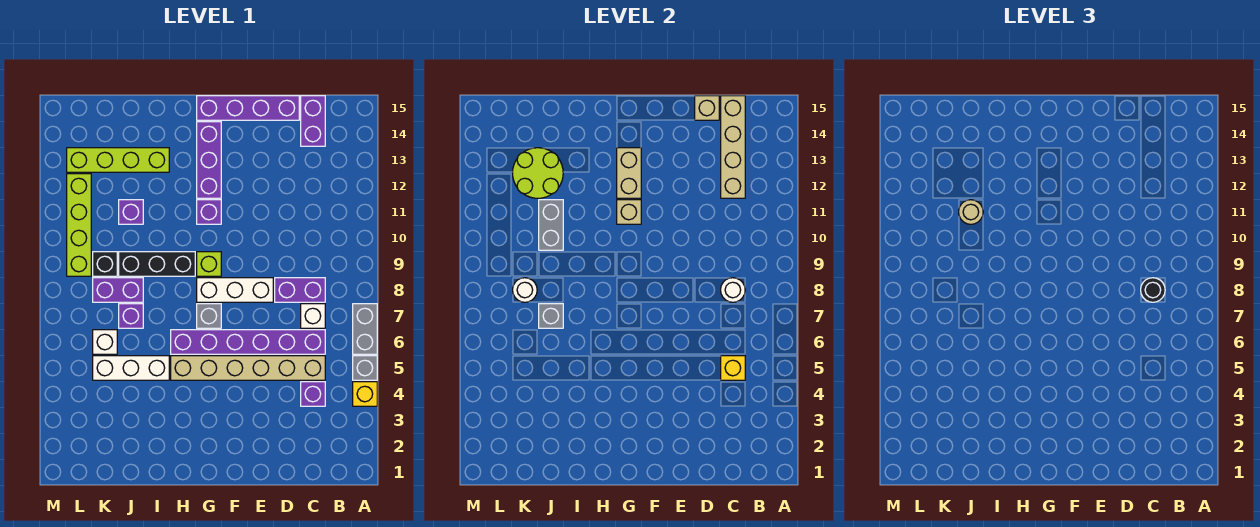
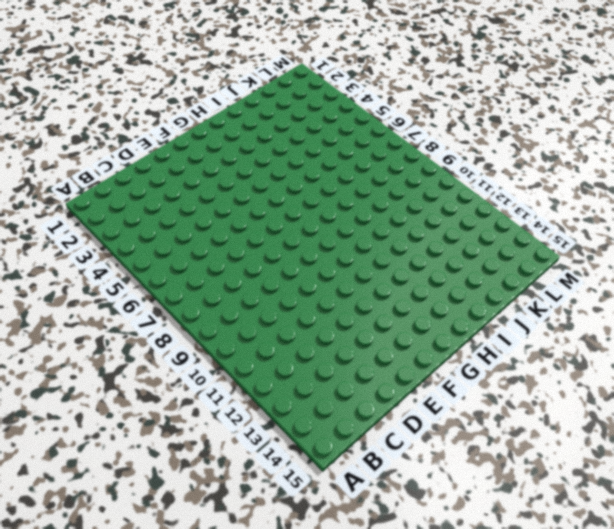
none -> yellow 1x1 brick [353,382,377,406]
none -> grey 1x1 brick [353,356,377,380]
none -> grey 1x2 brick [353,304,377,354]
none -> purple 1x1 brick [301,382,325,406]

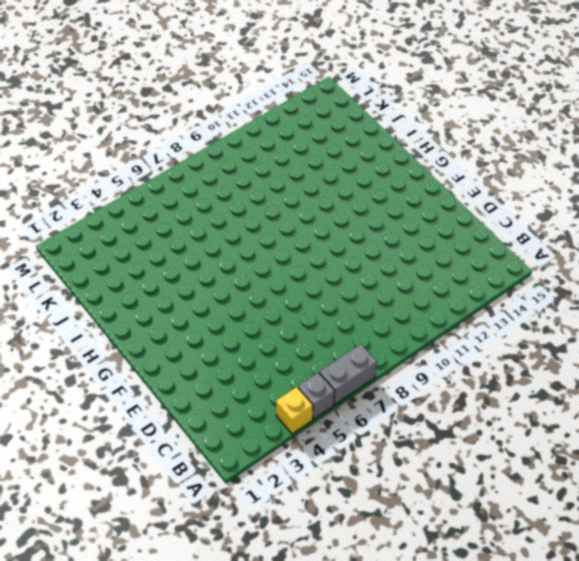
none -> purple 1x1 brick [301,382,325,406]
none -> tan 1x6 brick [171,356,325,380]
none -> purple 1x6 brick [171,330,325,354]
none -> white 1x1 brick [301,304,325,328]

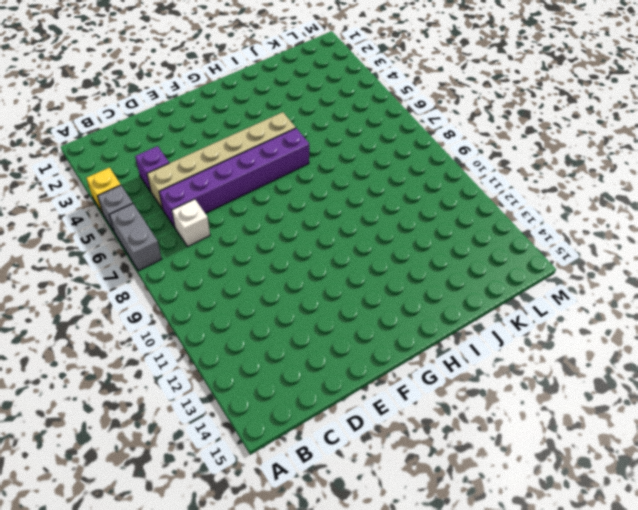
none -> purple 1x2 brick [275,278,325,302]
none -> purple 1x2 brick [301,96,325,146]
none -> purple 1x4 brick [197,96,299,120]
none -> white 1x3 brick [197,278,273,302]

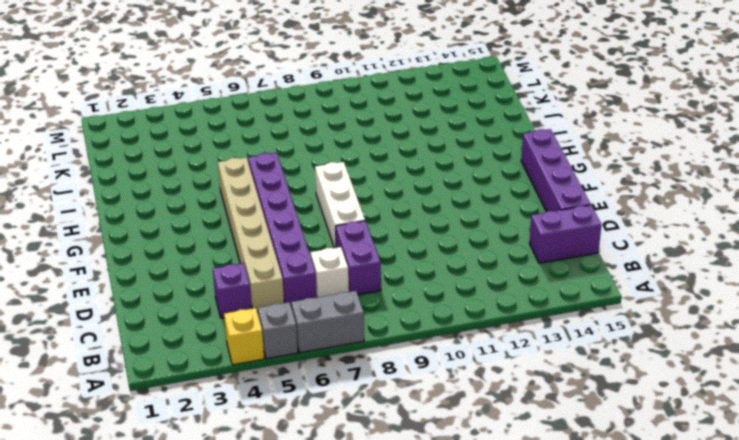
none -> grey 1x1 brick [197,304,221,328]
none -> lime 1x1 brick [197,252,221,276]
none -> purple 1x1 brick [197,200,221,224]
none -> purple 1x3 brick [197,122,221,198]

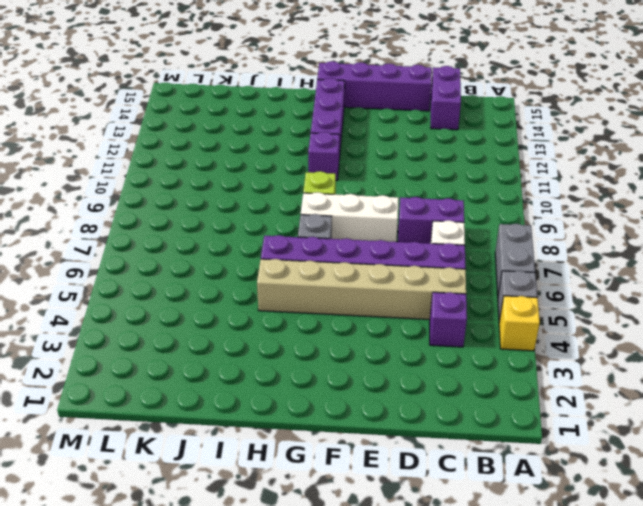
none -> black 1x3 brick [119,252,195,276]
none -> white 1x3 brick [93,356,169,380]
none -> lime 1x4 brick [67,148,169,172]
none -> purple 1x1 brick [119,304,143,328]

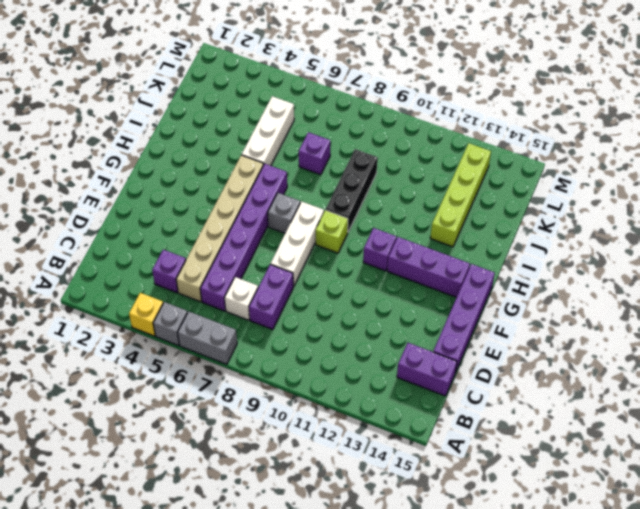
none -> purple 1x2 brick [93,278,143,302]
none -> purple 1x1 brick [119,200,143,224]
none -> white 1x1 brick [93,330,117,354]
none -> black 1x1 brick [93,252,117,276]

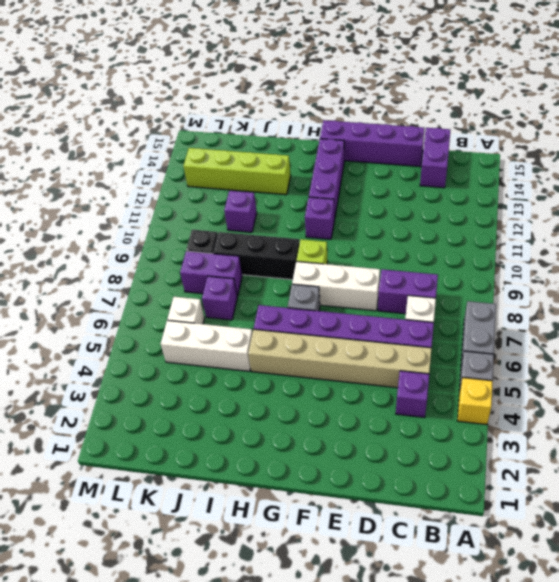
none -> lime 1x4 brick [67,174,91,276]
none -> yellow 1x1 brick [721,356,745,380]
none -> white 1x1 round brick [721,278,745,302]
none -> tan 1x4 brick [721,96,745,198]

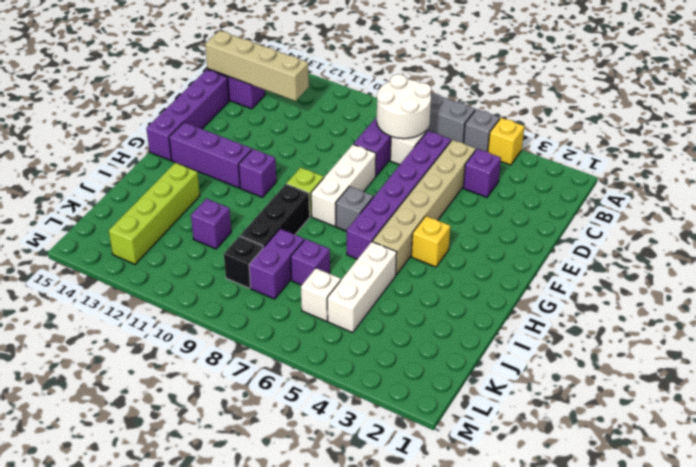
white 2x2 round brick [377,74,431,139] -> white 1x1 round brick [721,278,745,302]
yellow 1x1 brick [412,216,450,267] -> yellow 1x1 brick moved to [721,356,745,380]
none -> lime 1x4 brick [67,174,91,276]
none -> tan 1x1 brick [695,96,719,120]
none -> tan 1x1 brick [617,200,641,224]
none -> tan 1x2 brick [617,148,641,198]

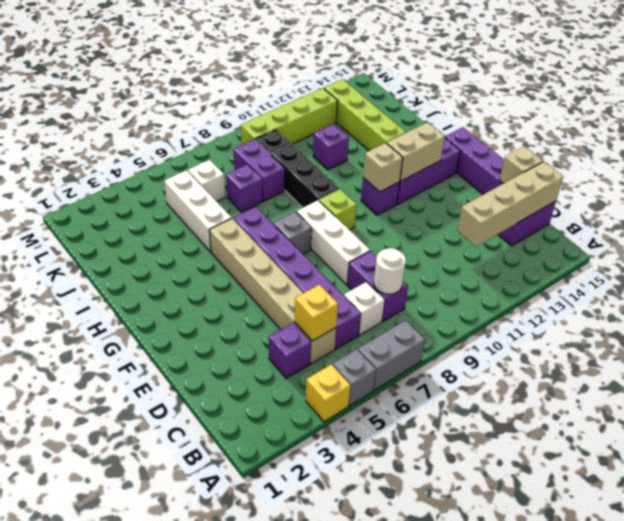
none -> grey 1x1 brick [539,304,563,328]
none -> grey 1x2 brick [539,200,563,250]
none -> lime 2x2 round brick [513,148,563,198]
none -> white 1x1 round brick [513,278,537,302]

